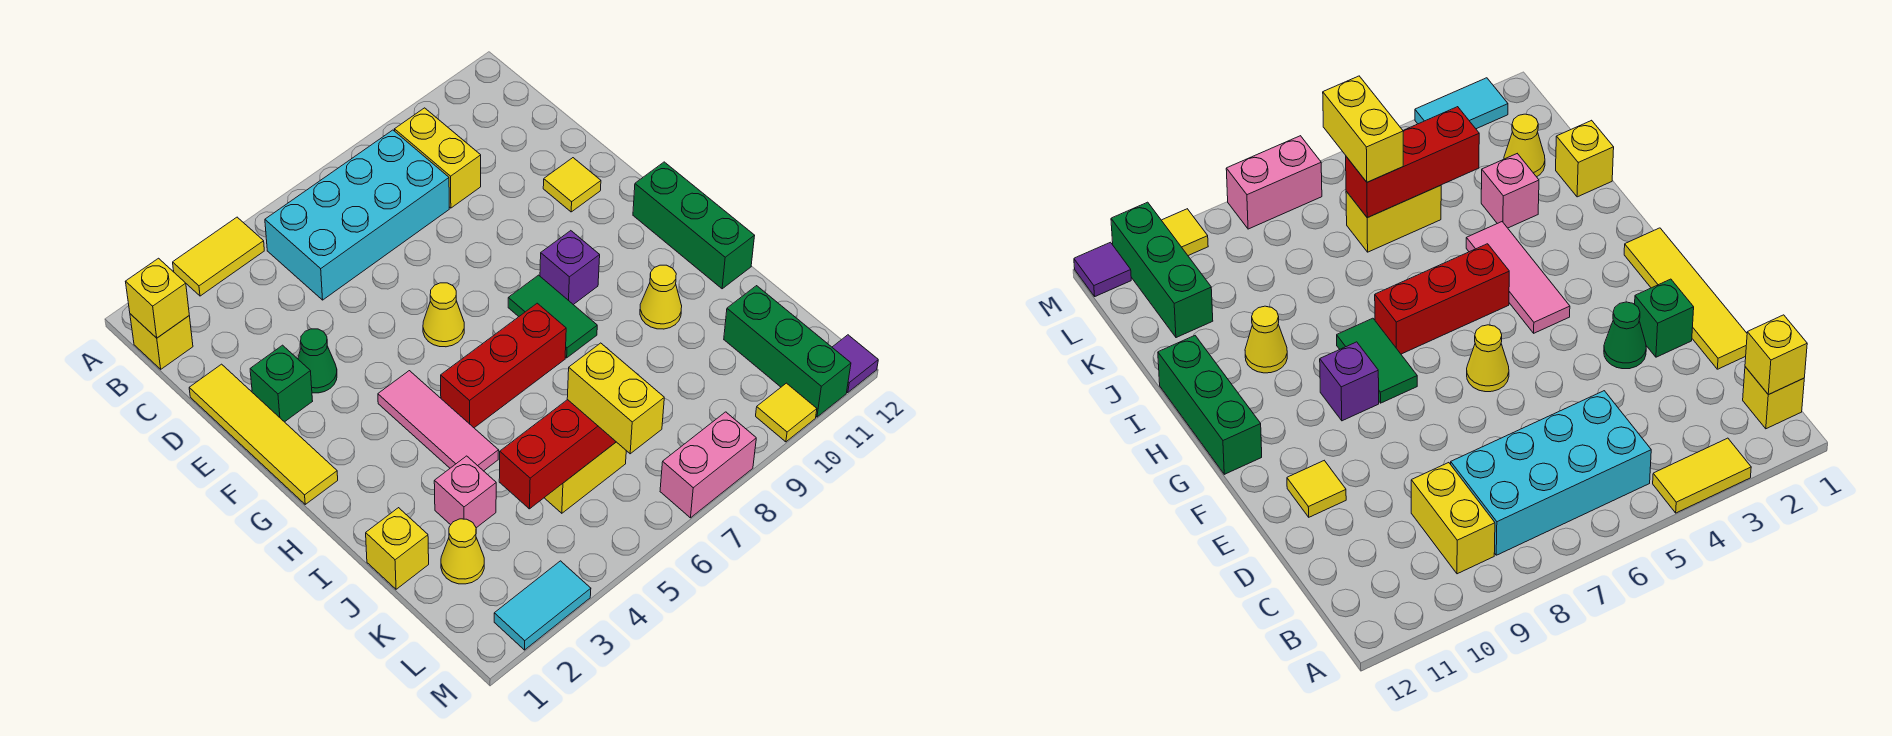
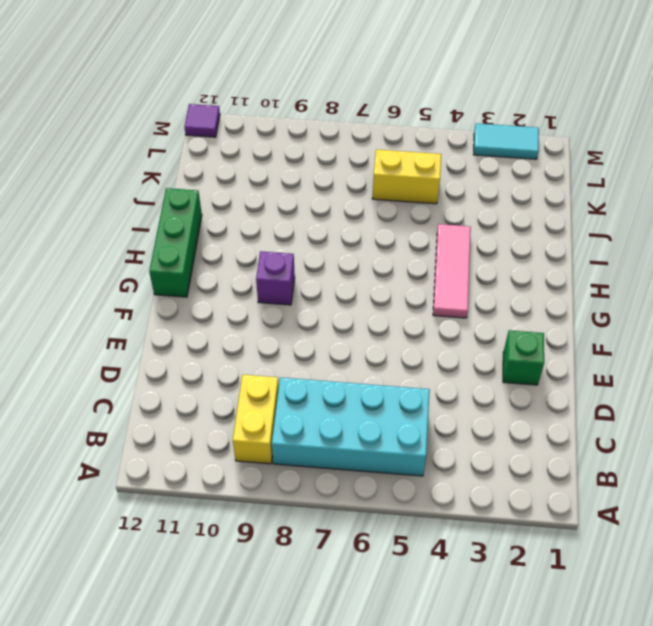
none -> yellow 1x2 tile [173,217,264,296]
none -> yellow 1x1 brick [130,314,193,369]
none -> yellow 1x4 tile [189,364,338,504]

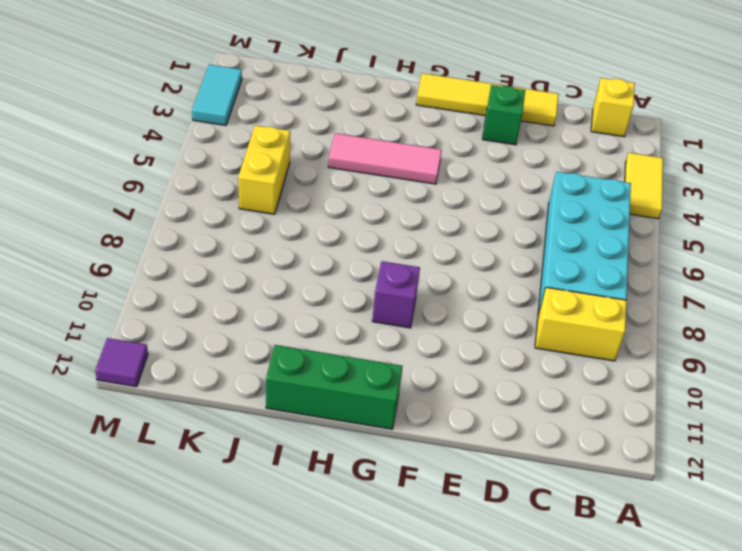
none -> green 1x1 cone [298,329,337,393]
none -> yellow 1x1 tile [543,158,601,212]
none -> yellow 1x1 cone [423,283,464,347]

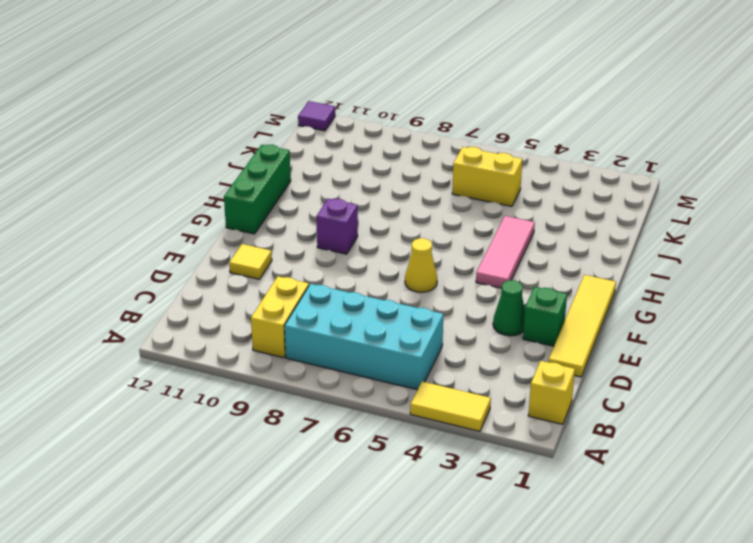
none -> green 1x2 tile [508,275,597,358]
none -> red 1x3 brick [441,303,566,428]
none -> yellow 1x1 cone [640,265,682,329]

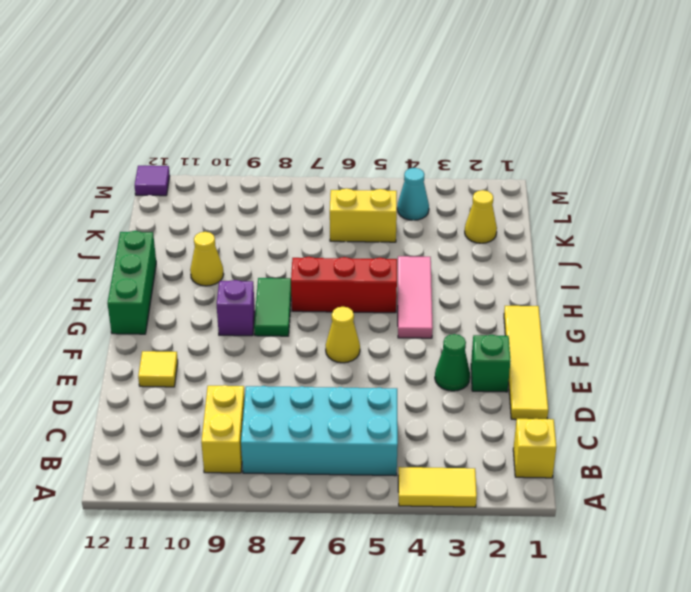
cyan 1x1 cone [397,168,429,220] -> none
none -> yellow 1x1 brick [366,508,429,589]
none -> pink 1x1 brick [434,456,496,528]
none -> green 1x3 brick [724,286,851,417]

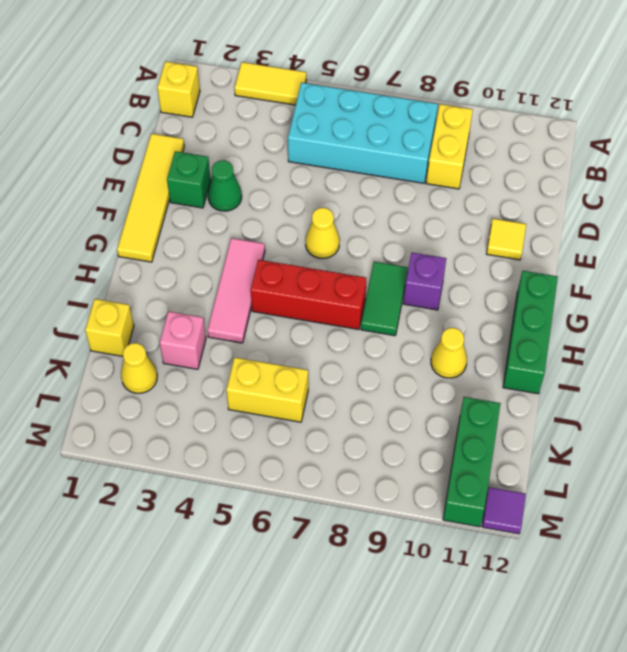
none -> cyan 1x2 tile [494,561,591,650]
none -> pink 1x2 brick [660,412,756,518]
none -> yellow 1x1 tile [756,383,817,442]

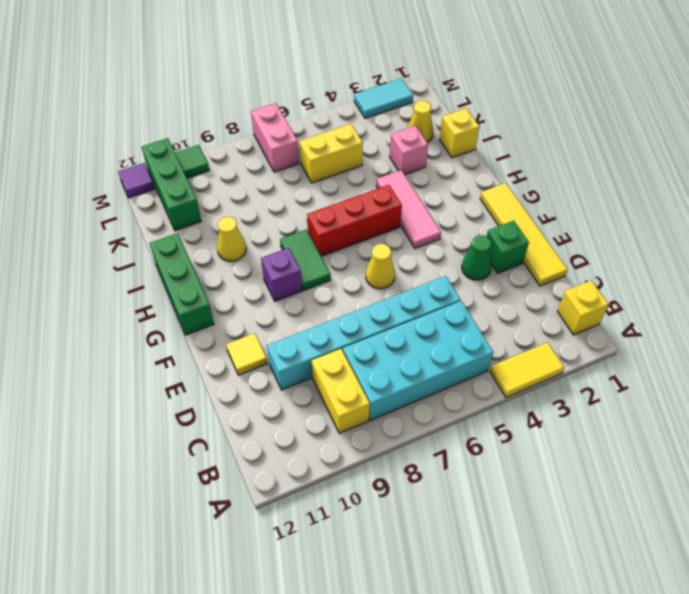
cyan 1x6 brick [267,276,461,390] -> none
pink 1x2 brick [251,103,299,172] -> pink 1x2 brick turned to [660,412,756,518]
green 1x1 tile [175,145,209,178] -> yellow 1x1 tile [756,383,817,442]
none -> yellow 1x1 brick [126,258,189,338]
none -> red 1x3 brick [499,400,616,509]
none -> yellow 1x2 brick [567,343,664,454]

